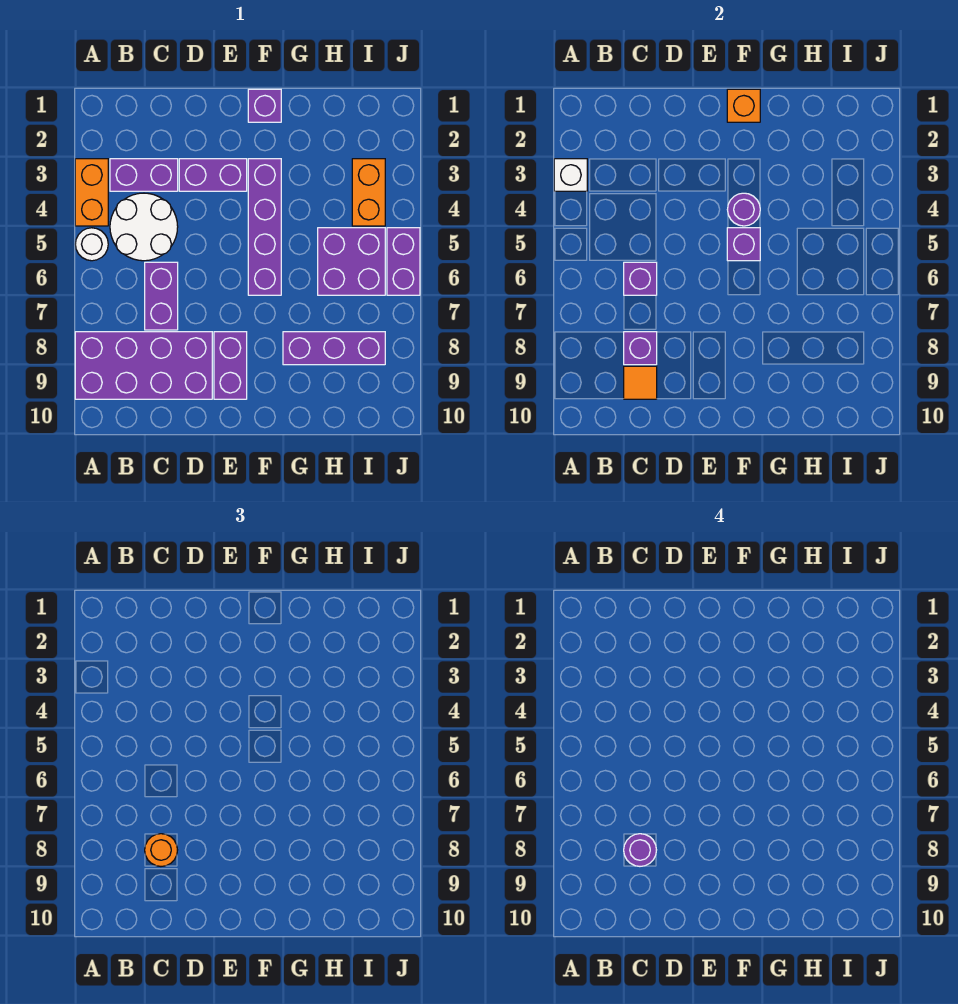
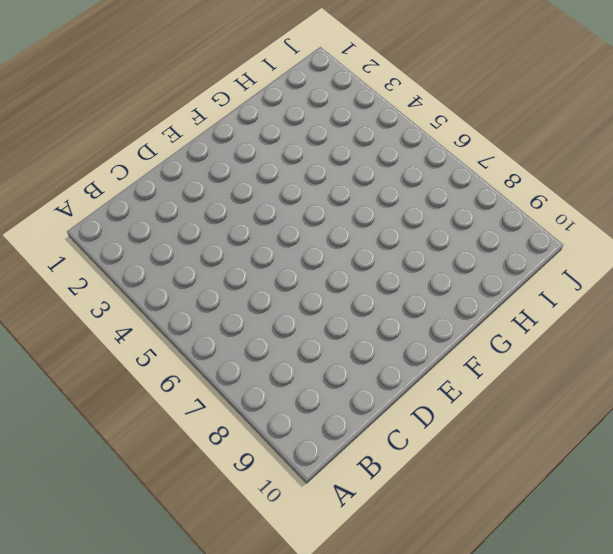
none -> orange 1x2 brick [75,159,108,226]
none -> white 1x1 round brick [75,228,108,261]
none -> purple 2x4 brick [75,332,212,399]

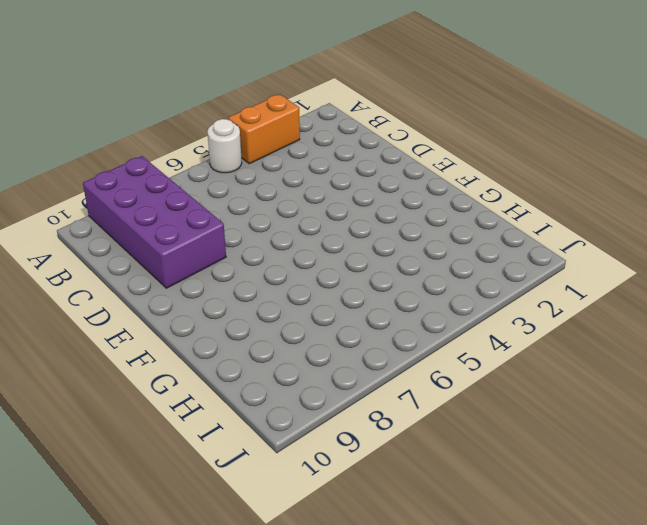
none -> purple 1x2 brick [110,159,178,191]
none -> white 2x2 round brick [110,193,178,261]
none -> purple 1x2 brick [145,262,178,330]

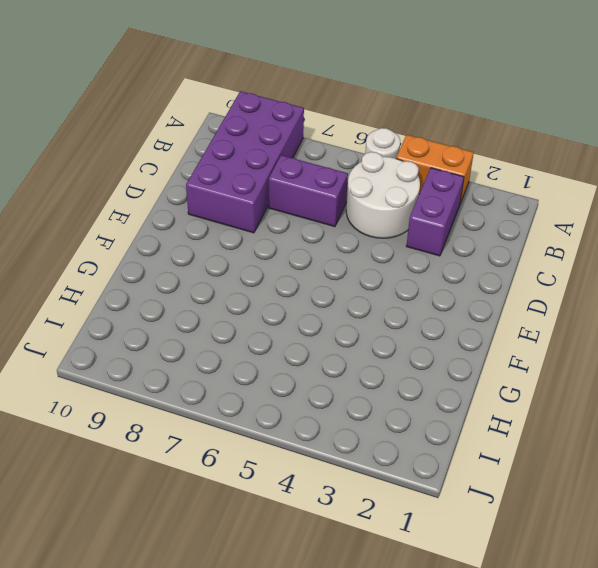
none -> purple 1x2 brick [179,159,247,191]
none -> purple 1x2 brick [214,332,247,399]
none -> purple 1x1 brick [248,89,281,122]

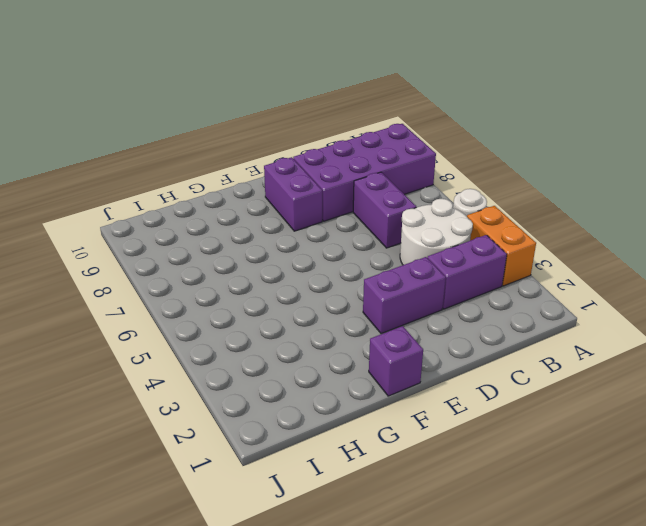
none -> purple 1x4 brick [248,159,281,295]
none -> purple 1x3 brick [283,332,385,365]
none -> purple 2x2 brick [318,228,385,295]

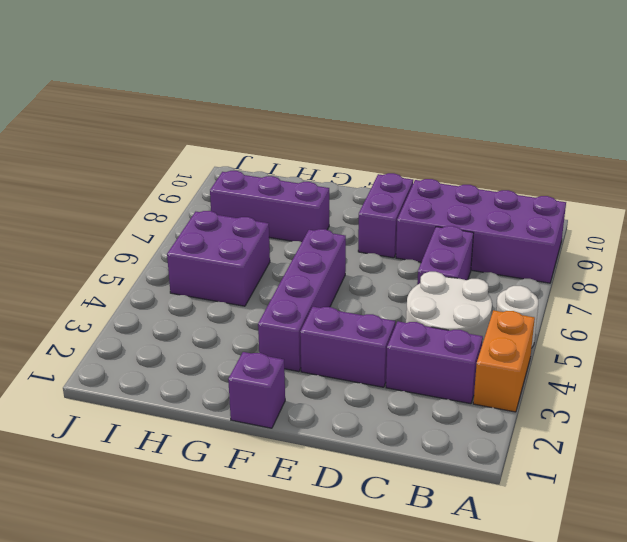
none -> orange 1x2 brick [352,159,385,226]
none -> purple 1x2 brick [387,228,420,295]
none -> white 1x1 brick [554,159,587,191]

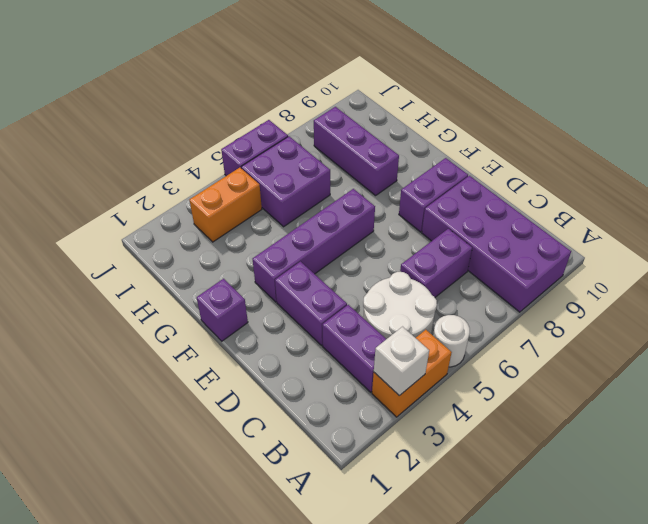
none -> purple 1x1 brick [624,262,657,295]
none -> purple 1x1 brick [624,332,657,365]
none -> orange 1x1 tile [624,366,657,399]

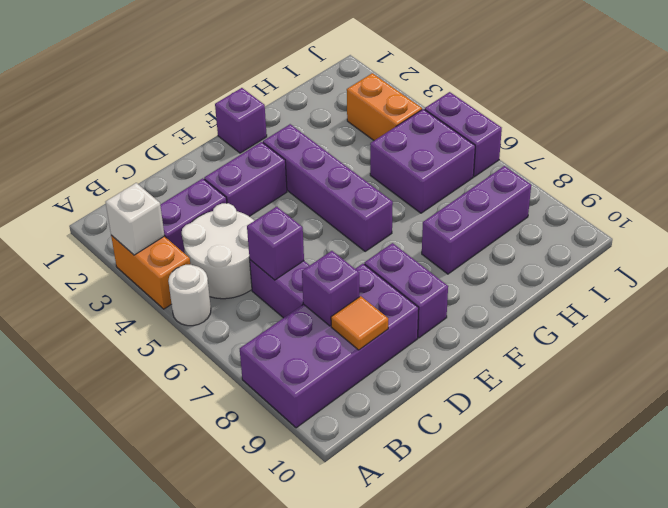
none -> orange 1x1 brick [727,89,760,122]
none -> purple 1x1 round brick [727,193,760,226]
none -> purple 1x1 brick [727,228,760,261]

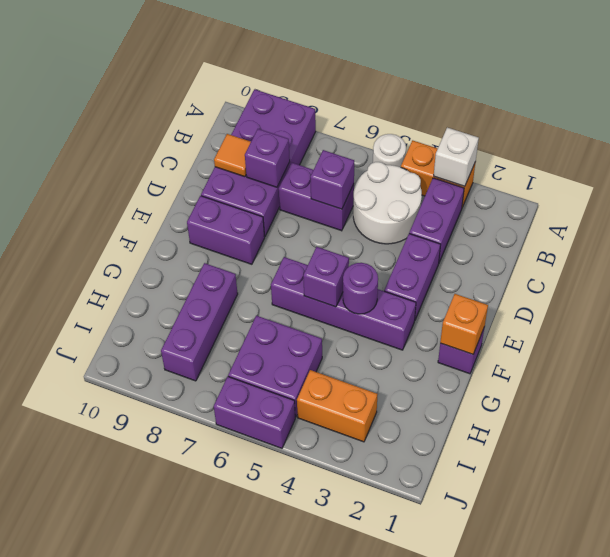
none -> orange 1x1 round brick [145,834,177,866]
none -> purple 1x1 round brick [624,834,656,866]

